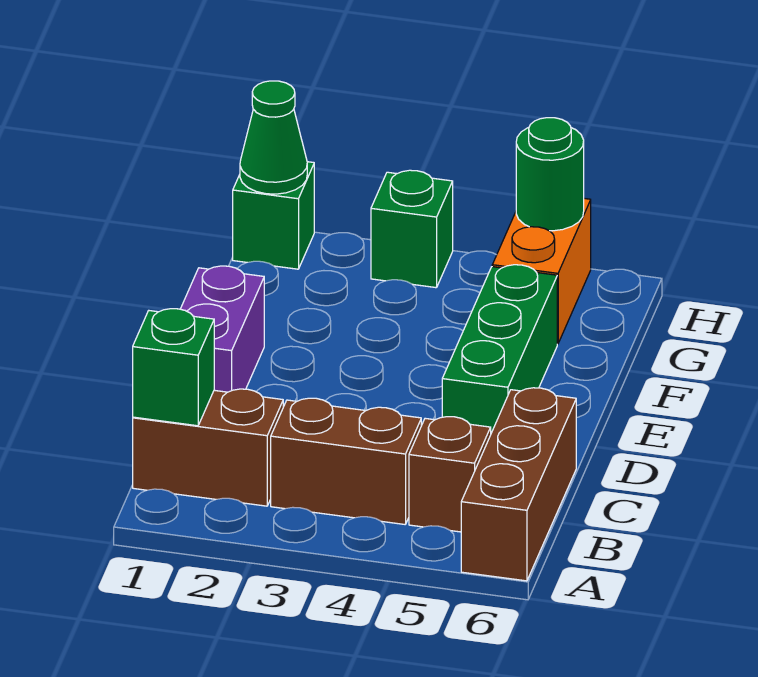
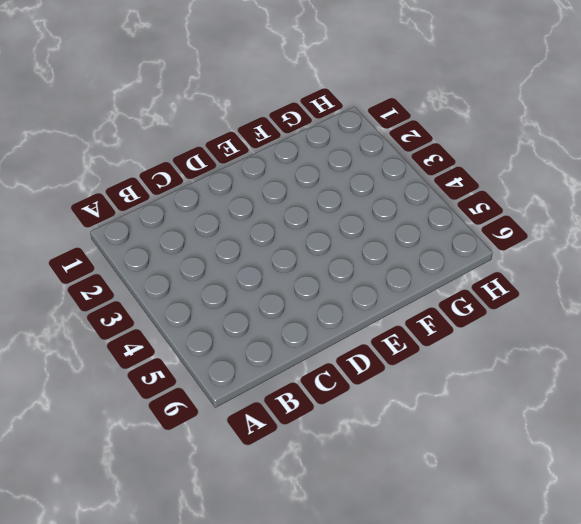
none -> brown 1x3 brick [461,388,576,581]
none -> brown 1x2 brick [133,389,283,506]
none -> brown 1x2 brick [271,398,421,524]

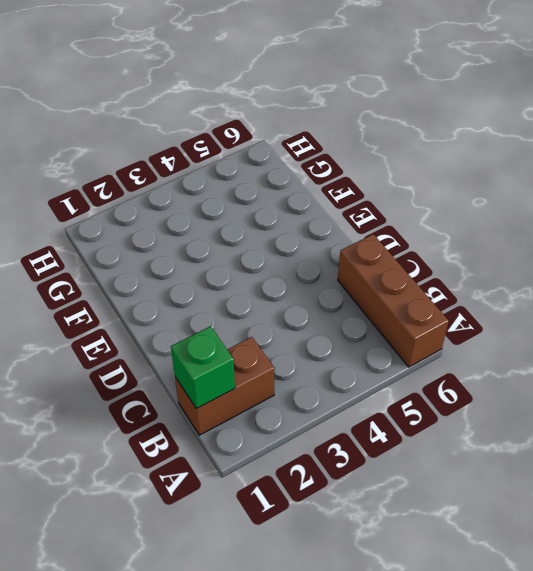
none -> brown 1x2 brick [271,398,421,524]
none -> brown 1x1 brick [409,417,491,532]
none -> purple 1x2 brick [181,266,264,392]

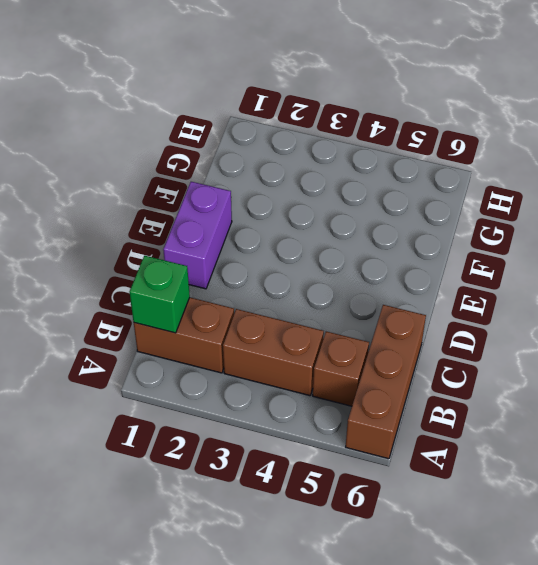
none -> green 1x3 brick [442,265,557,433]
none -> orange 1x2 brick [492,198,591,344]
none -> green 1x1 brick [233,162,314,269]

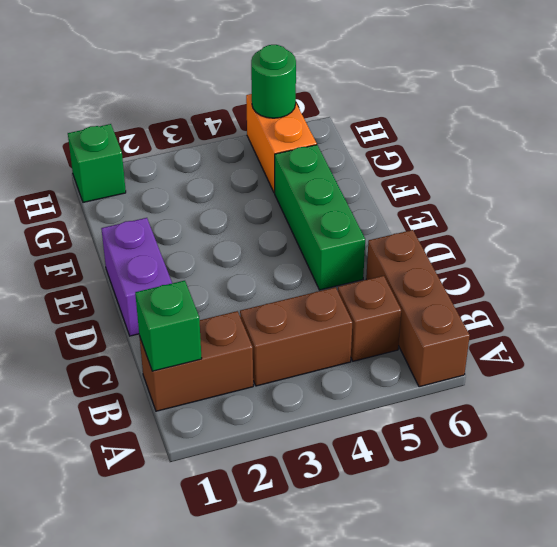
none -> green 1x1 brick [371,170,453,288]
none -> green 1x1 cone [240,81,307,194]

